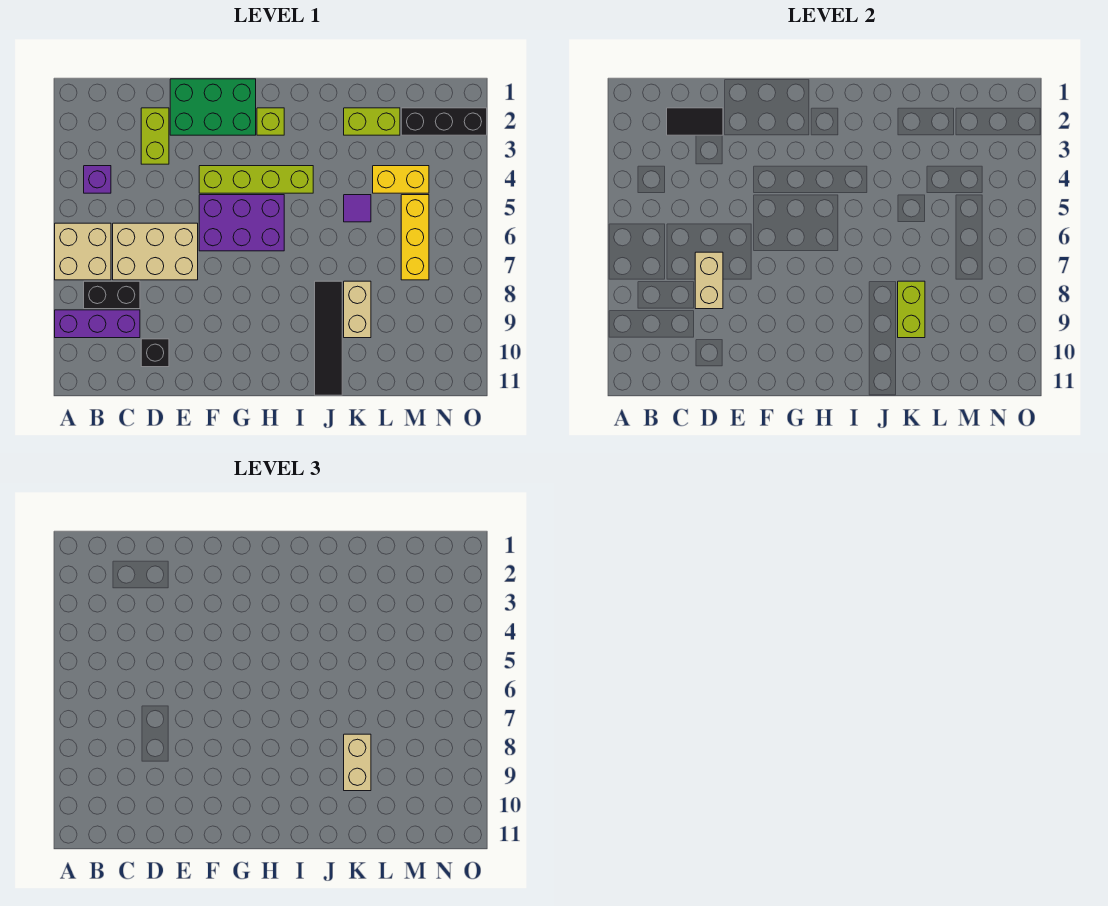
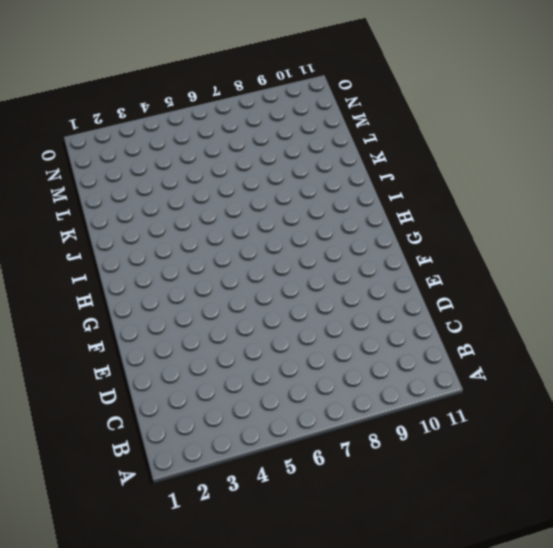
none -> tan 2x2 brick [55,223,111,280]
none -> purple 1x3 brick [55,310,140,338]
none -> purple 1x1 brick [84,166,111,193]

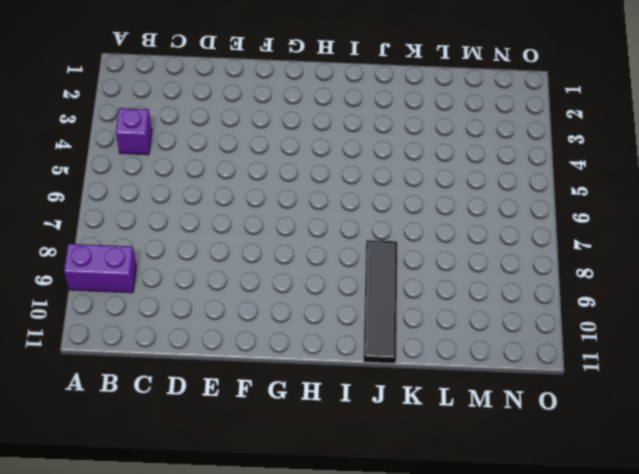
purple 1x2 brick [64,244,136,293] -> purple 1x3 brick [55,310,140,338]
none -> tan 2x2 brick [55,223,111,280]
none -> black 1x2 brick [84,281,140,309]
none -> tan 2x3 brick [113,223,198,280]

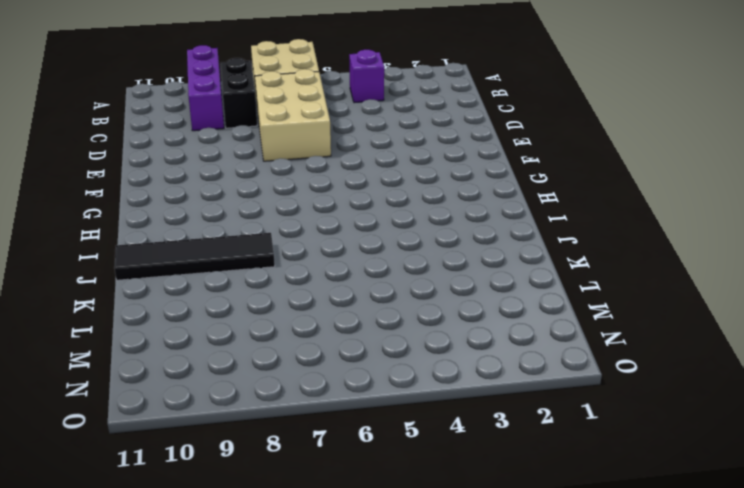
none -> lime 1x2 brick [141,108,169,164]
none -> black 1x1 brick [141,339,169,367]
none -> green 2x3 brick [170,79,256,135]

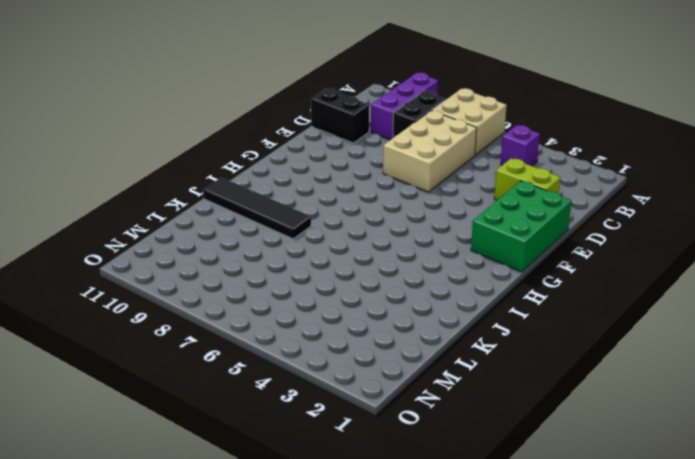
black 1x2 brick [311,88,369,143] -> black 1x1 brick [141,339,169,367]
none -> lime 1x4 brick [199,166,313,193]
none -> purple 2x3 brick [199,195,284,251]
none -> lime 1x1 brick [257,108,284,135]

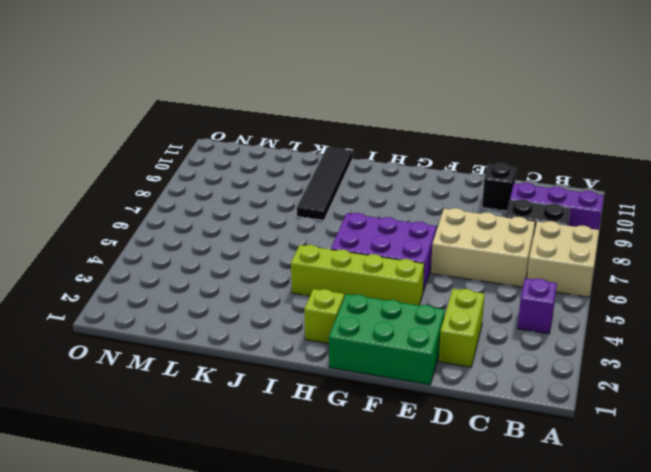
none -> lime 1x2 brick [344,108,400,135]
none -> purple 1x1 tile [344,195,371,222]
none -> tan 1x2 brick [344,281,371,338]

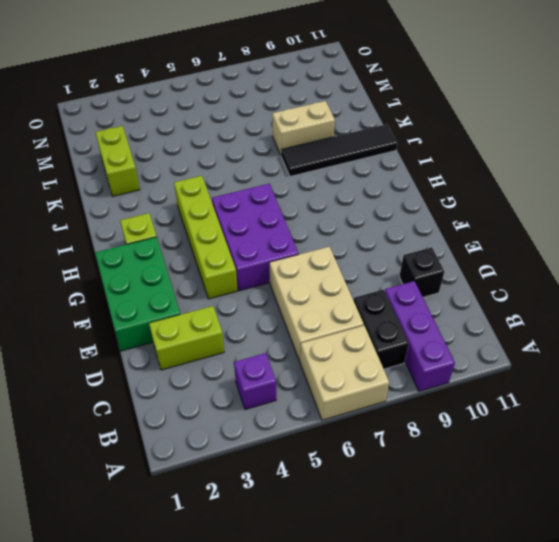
none -> purple 1x1 tile [344,195,371,222]
none -> yellow 1x2 brick [373,166,429,193]
none -> black 1x3 brick [401,108,487,135]

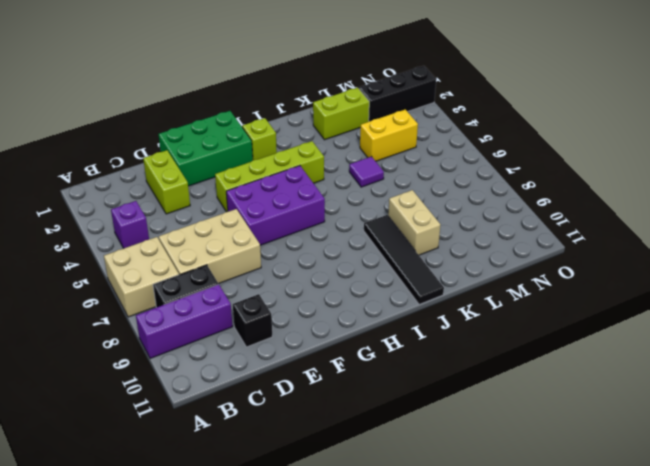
none -> yellow 1x3 brick [401,195,429,280]
none -> black 1x2 tile [667,108,723,135]
none -> tan 1x2 brick [695,252,723,309]

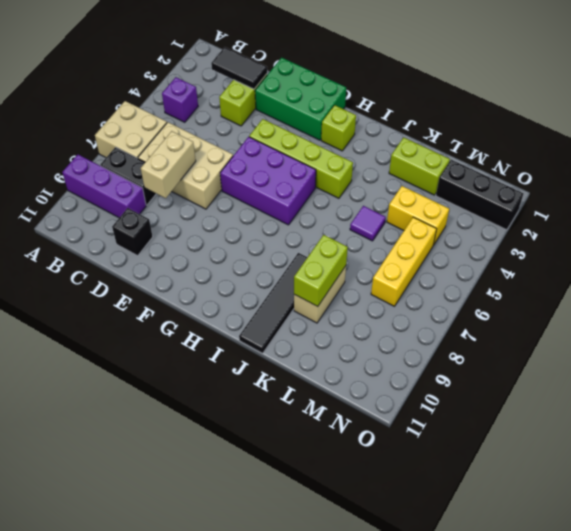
none -> tan 1x2 brick [344,734,371,791]

